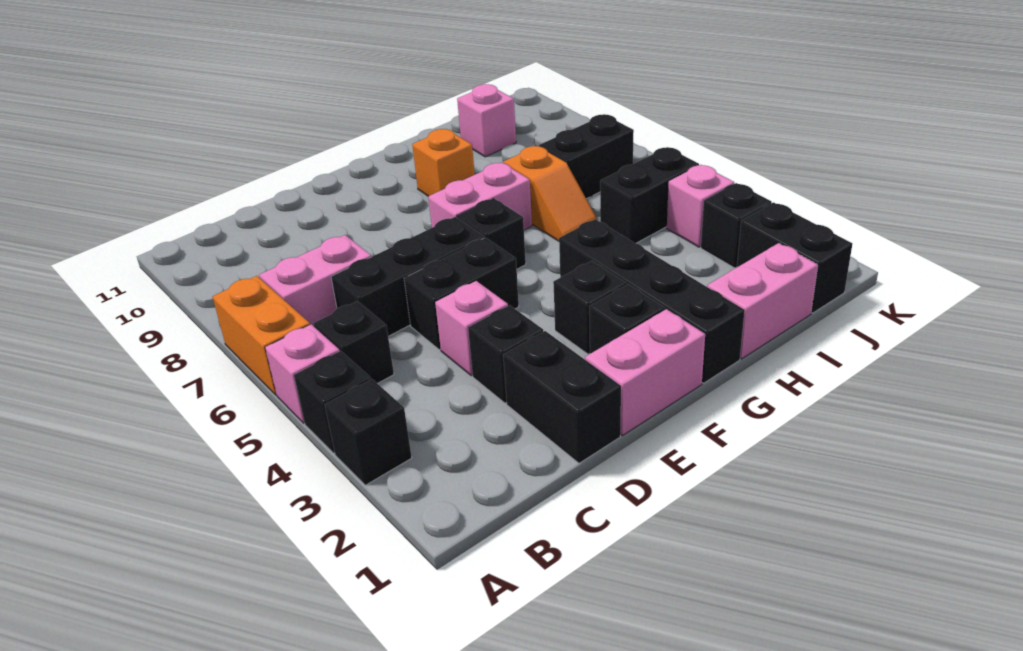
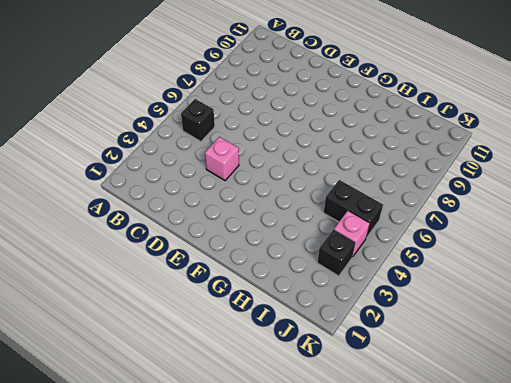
none -> black 1x1 brick [325,379,412,485]
none -> black 1x1 brick [294,351,371,453]
none -> pink 1x1 brick [265,325,340,423]

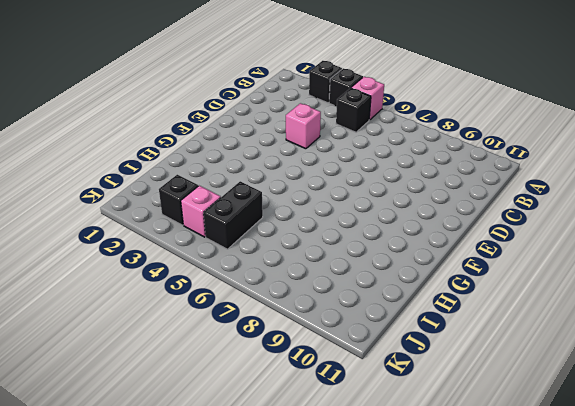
none -> orange 1x2 brick [213,276,310,395]
none -> pink 1x2 brick [259,235,372,326]
none -> black 1x3 brick [331,217,484,336]

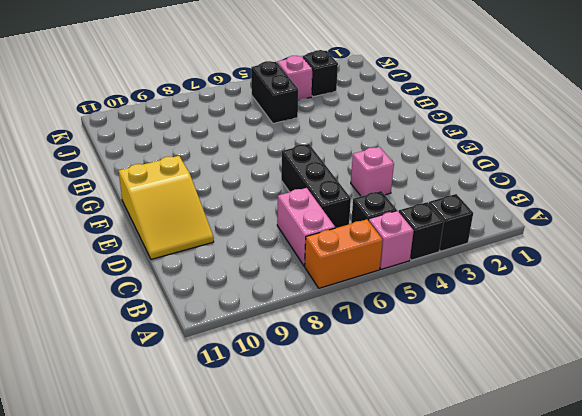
yellow 2x3 slope [119,156,214,259] -> none
none -> black 1x2 brick [503,331,621,463]
none -> black 1x1 brick [468,305,543,403]
none -> black 1x2 brick [404,238,519,350]

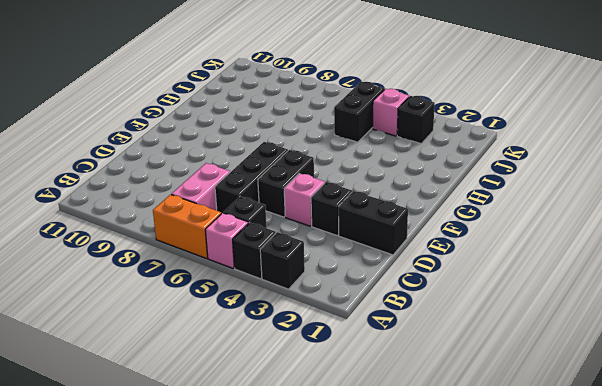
none -> pink 1x2 brick [585,309,705,435]
none -> black 1x1 brick [589,284,664,354]
none -> black 1x1 brick [553,261,626,354]

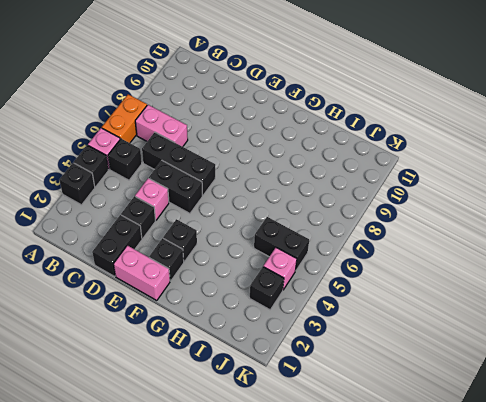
none -> black 1x1 brick [457,198,526,269]
none -> pink 1x2 brick [428,162,532,230]
none -> black 1x4 brick [559,219,745,383]

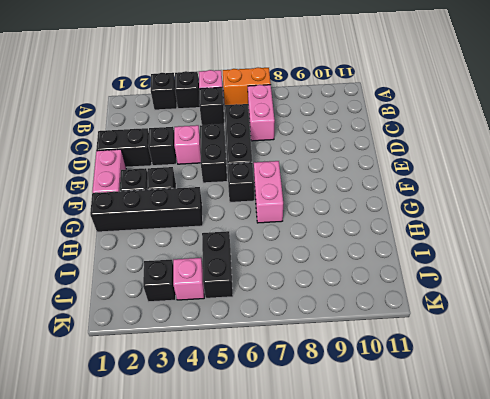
none -> orange 1x1 brick [412,129,475,196]
none -> pink 1x2 brick [707,243,818,359]
none -> orange 1x2 slope [503,146,597,241]

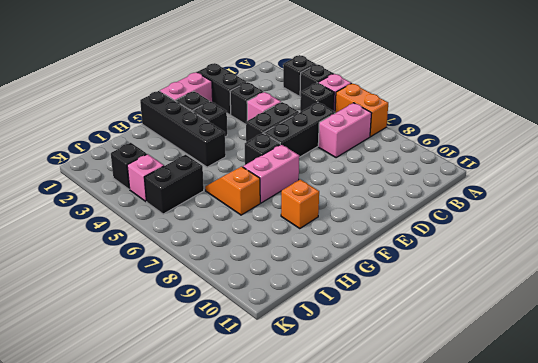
none -> pink 1x2 brick [707,243,818,359]
none -> black 1x2 brick [539,114,634,199]
none -> pink 1x1 brick [457,84,516,157]

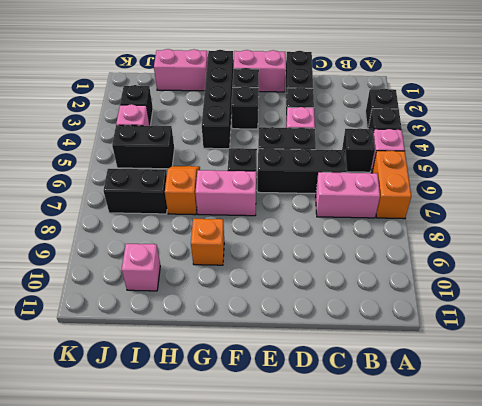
none -> black 1x2 brick [737,202,852,313]

